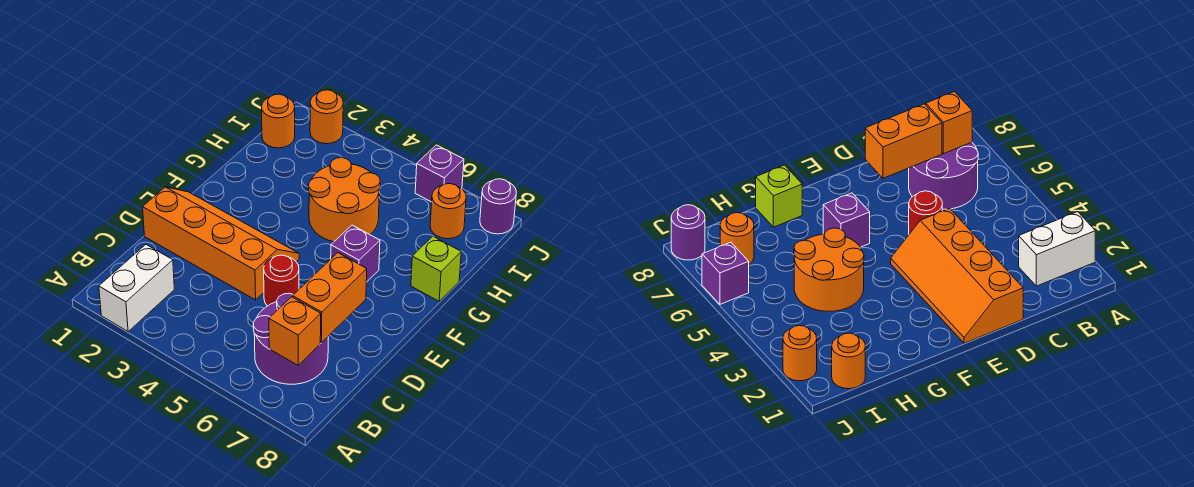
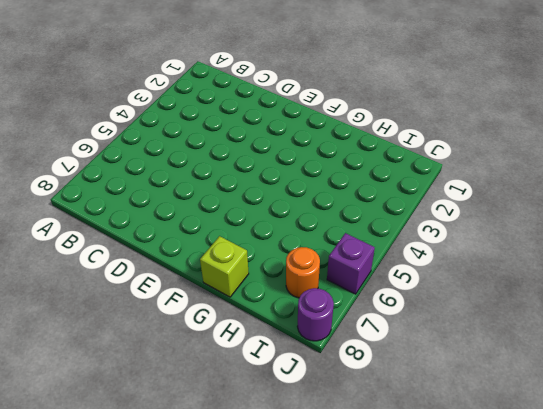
none -> white 1x2 brick [99,245,174,331]
none -> purple 2x2 round brick [253,293,328,384]
none -> orange 2x4 slope [143,187,299,300]

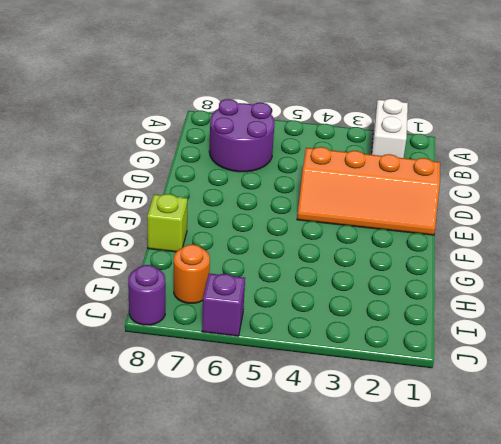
none -> red 1x1 round brick [264,255,299,306]
none -> purple 1x1 brick [331,225,380,282]
none -> orange 2x2 round brick [308,158,380,242]

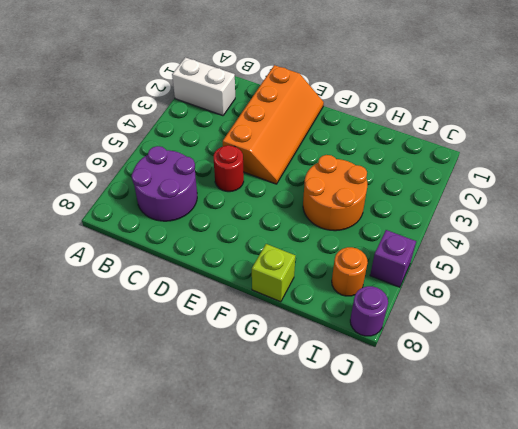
none -> purple 1x1 brick [331,225,380,282]
none -> orange 1x1 round brick [262,94,295,148]
none -> orange 1x1 round brick [310,90,343,144]

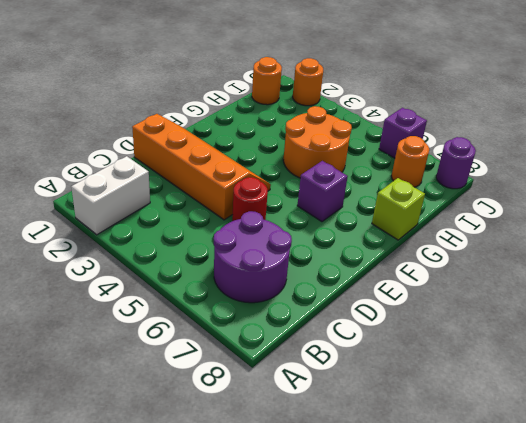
none -> orange 1x1 brick [269,297,321,365]
none -> orange 1x2 brick [293,253,367,343]

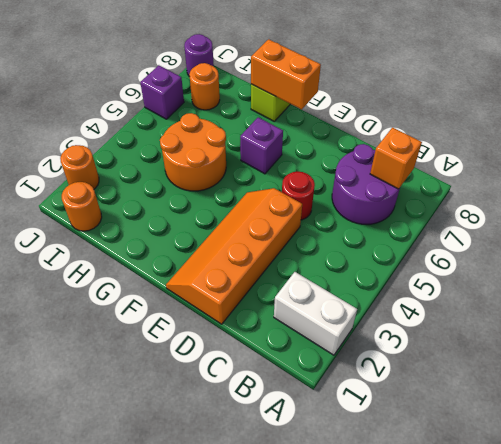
orange 1x2 brick [251,39,321,110] -> orange 1x2 brick moved to [293,253,367,343]

